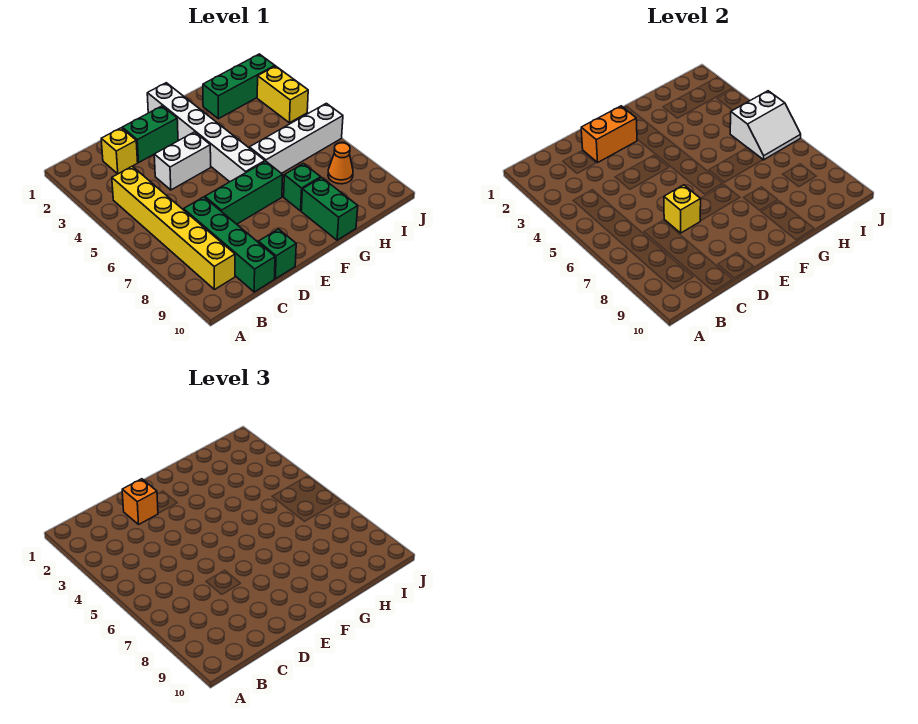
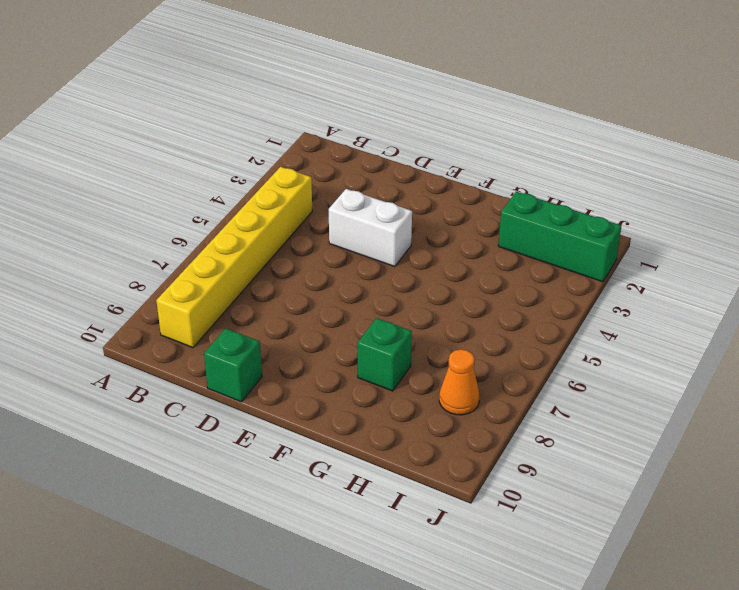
none -> yellow 1x1 brick [101,128,138,174]
none -> green 1x4 brick [184,197,275,292]
none -> green 1x2 brick [122,106,178,162]

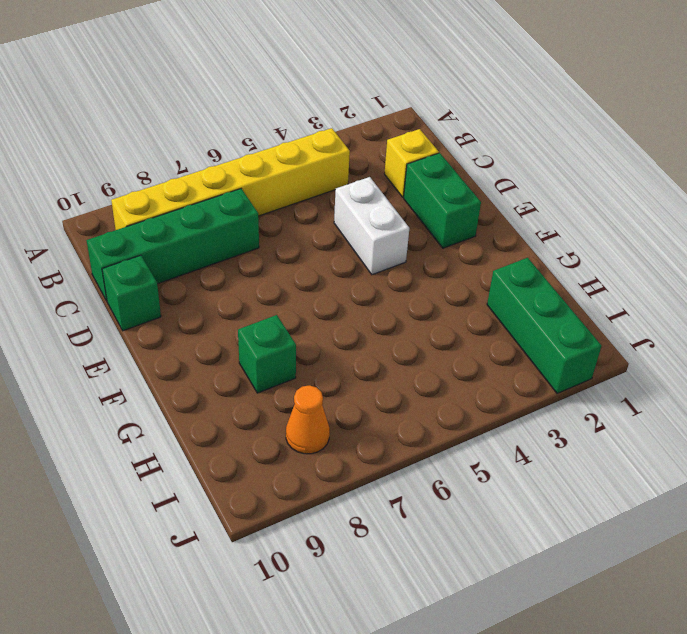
none -> green 1x3 brick [205,161,283,224]
none -> white 1x6 brick [147,83,265,182]
none -> white 1x4 brick [249,103,343,174]

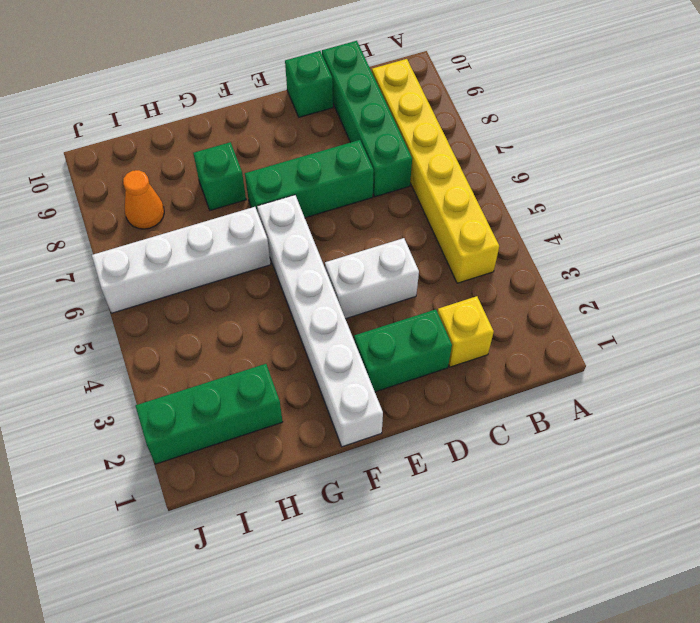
none -> green 1x2 brick [301,178,358,240]
none -> yellow 1x2 brick [257,66,308,123]
none -> orange 1x2 brick [581,106,637,162]

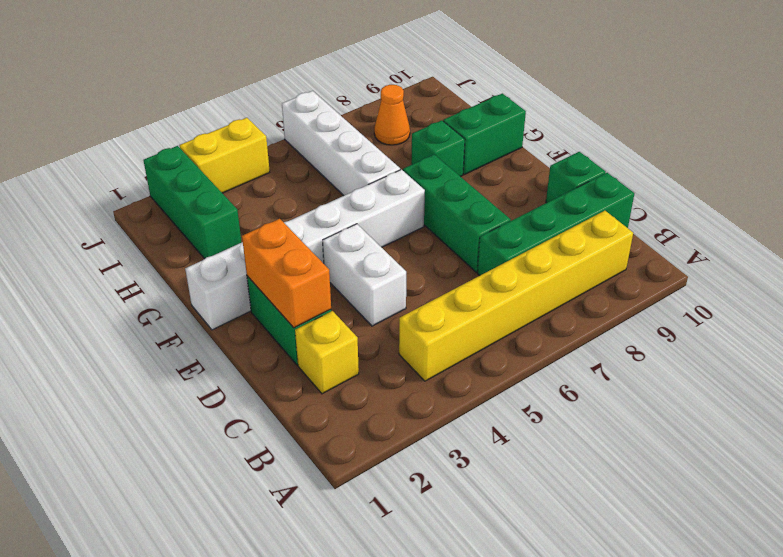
none -> yellow 1x1 brick [664,185,701,233]
none -> white 2x2 slope [730,91,801,160]
none -> orange 1x1 brick [122,479,158,524]

